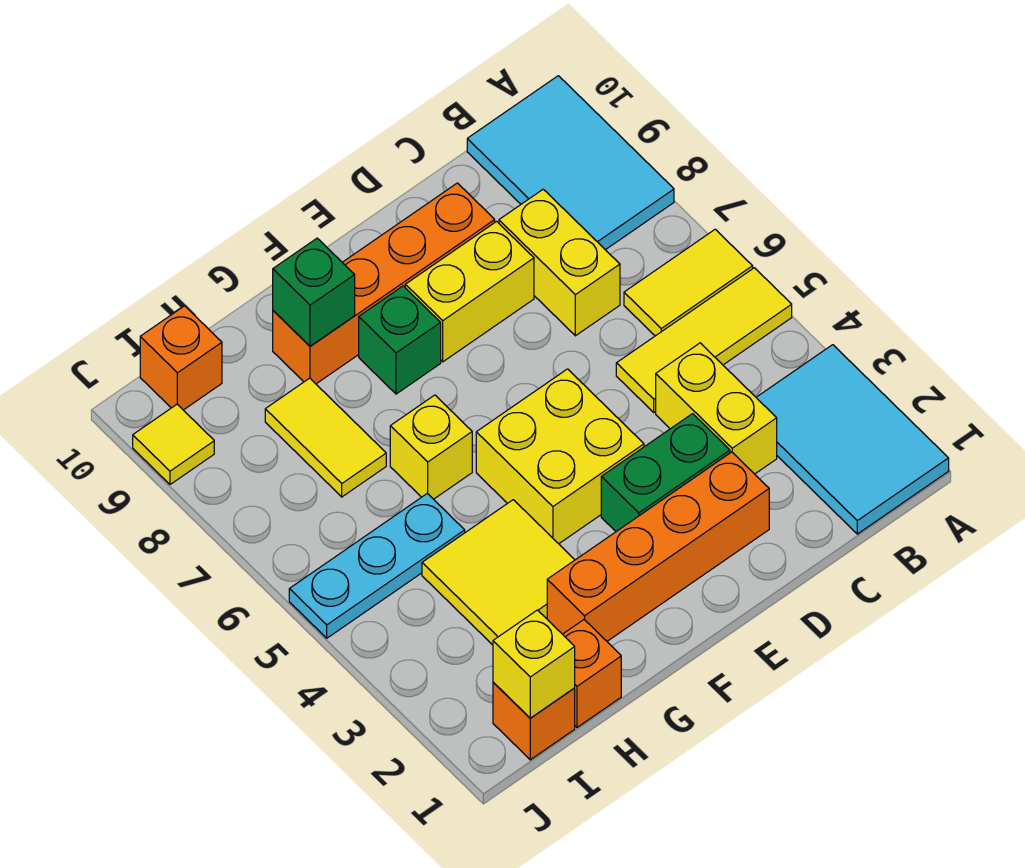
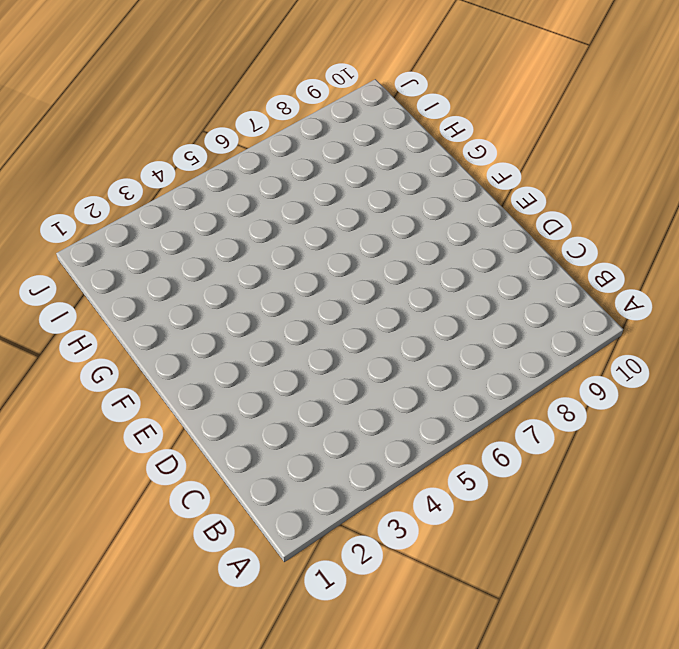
none -> cyan 2x3 tile [756,345,949,534]
none -> yellow 1x3 tile [616,268,792,412]
none -> yellow 1x2 tile [624,229,753,336]

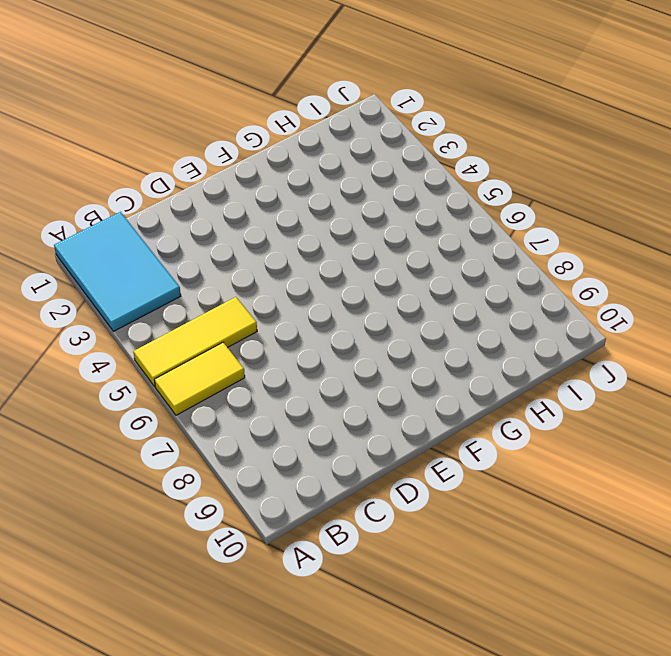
none -> cyan 2x3 tile [467,76,674,250]
none -> yellow 1x2 brick [656,343,777,474]
none -> yellow 1x2 brick [499,189,620,336]

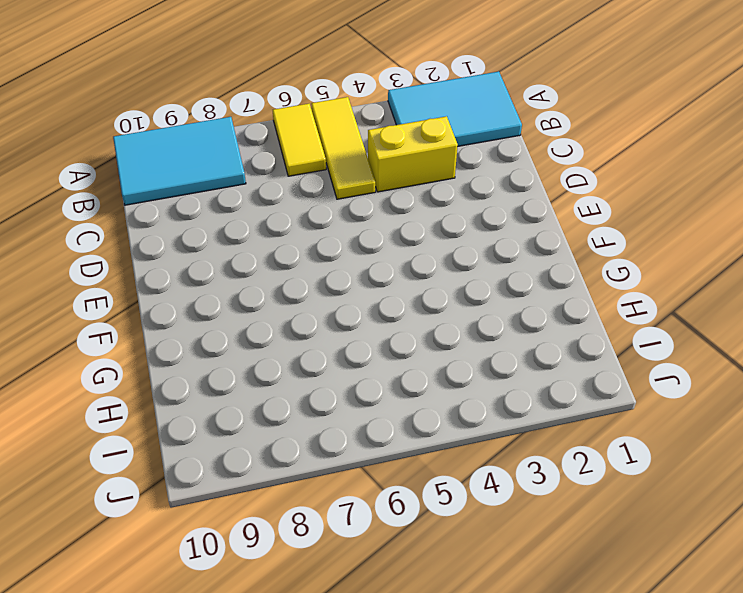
none -> yellow 1x2 brick [499,189,620,336]
none -> orange 1x4 brick [547,452,769,641]
none -> green 1x2 brick [601,414,730,531]

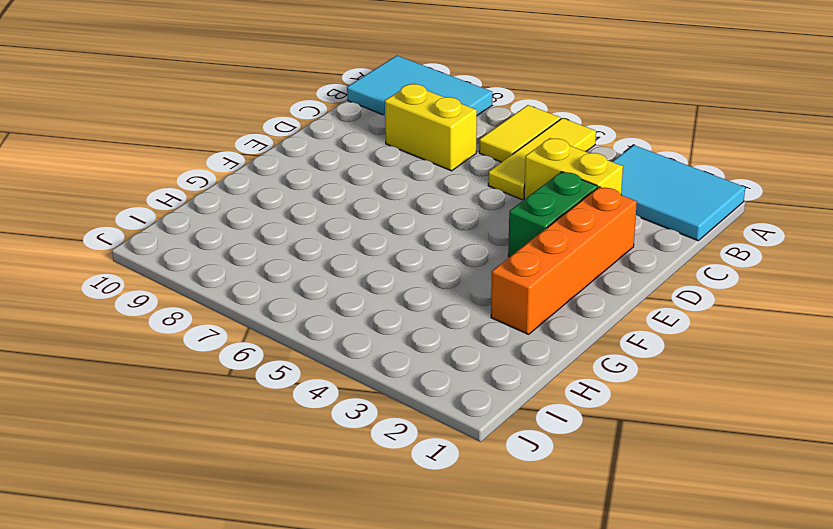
none -> yellow 1x2 brick [405,222,534,362]
none -> orange 1x4 brick [273,183,495,384]
none -> yellow 2x2 brick [476,369,644,544]

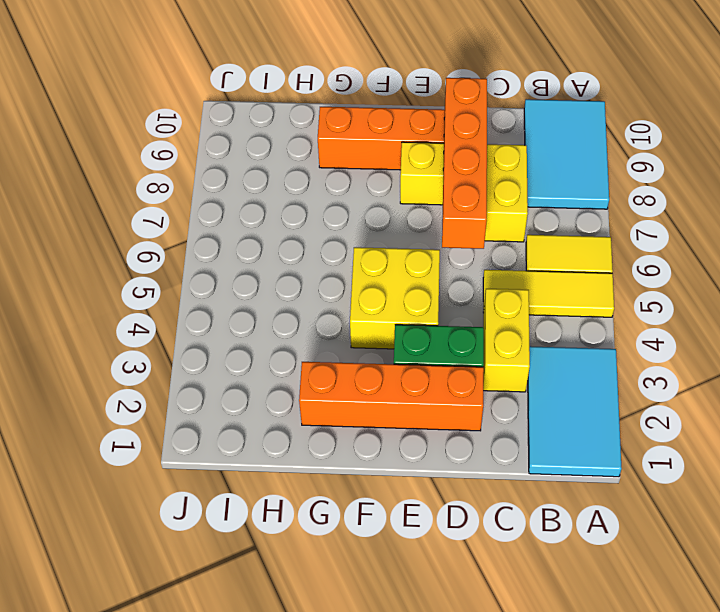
orange 1x4 brick [442,78,487,249] -> none
none -> green 1x1 brick [359,286,441,394]
none -> yellow 2x2 tile [422,500,575,645]
none -> yellow 1x1 brick [390,395,472,499]

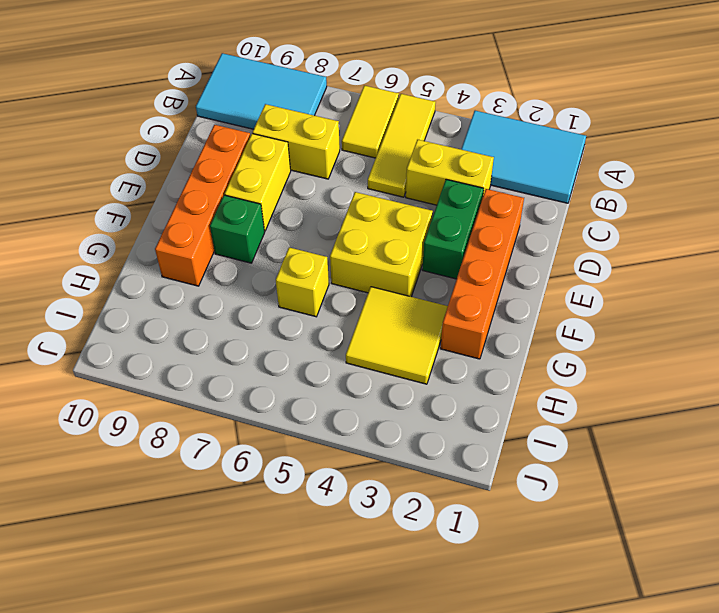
none -> orange 1x1 brick [563,620,621,727]
none -> cyan 1x3 plate [289,493,465,638]
none -> yellow 1x2 tile [265,378,386,497]

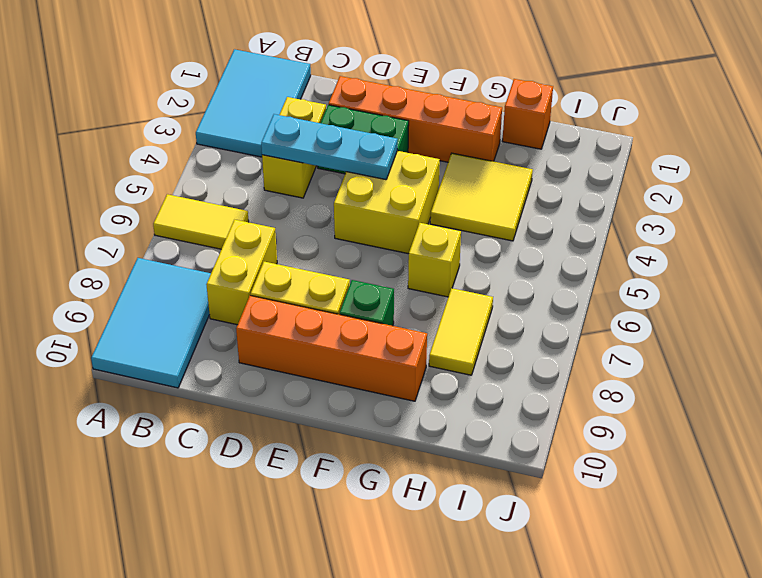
cyan 1x3 plate [261,114,398,180] -> cyan 1x3 plate moved to [289,493,465,638]
none -> yellow 1x3 tile [616,268,792,412]
none -> orange 1x1 brick [493,682,575,760]
none -> orange 1x1 brick [140,306,222,410]

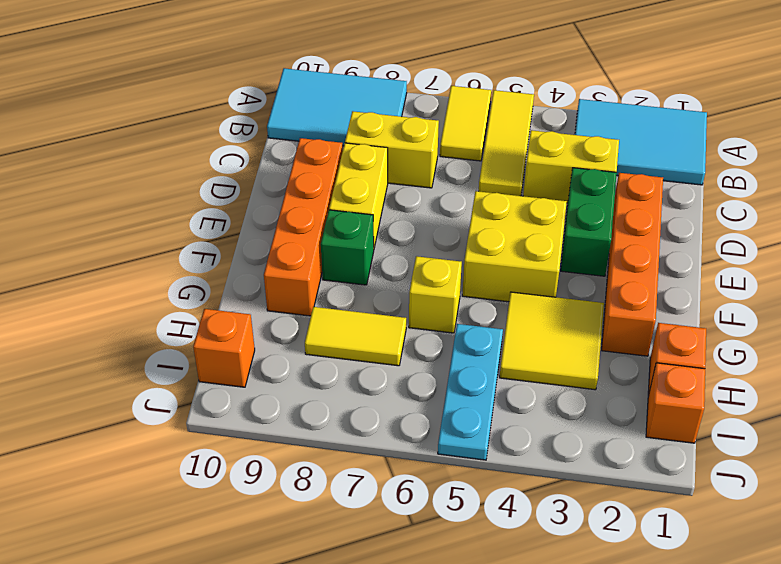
none -> yellow 1x1 tile [133,404,214,484]
none -> green 1x1 brick [273,238,355,346]
none -> yellow 1x1 brick [493,610,575,718]

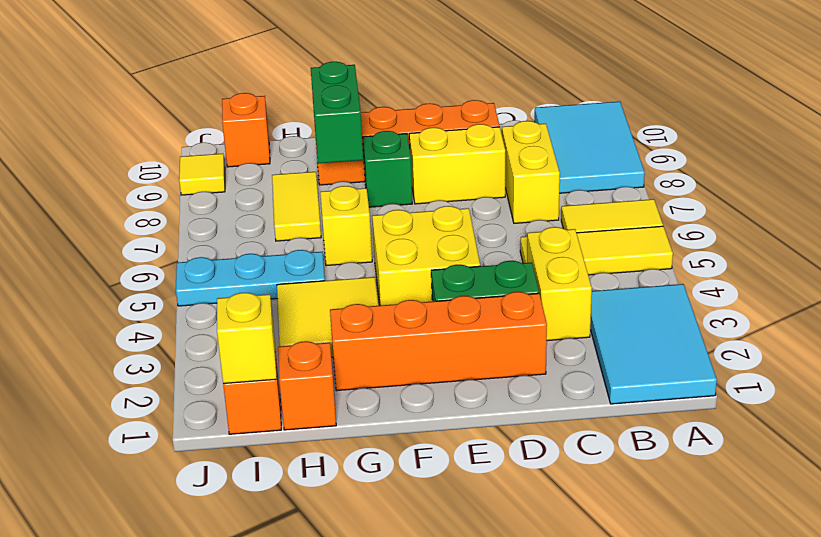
green 1x2 brick [311,62,363,163] -> green 1x1 brick [273,238,355,346]

